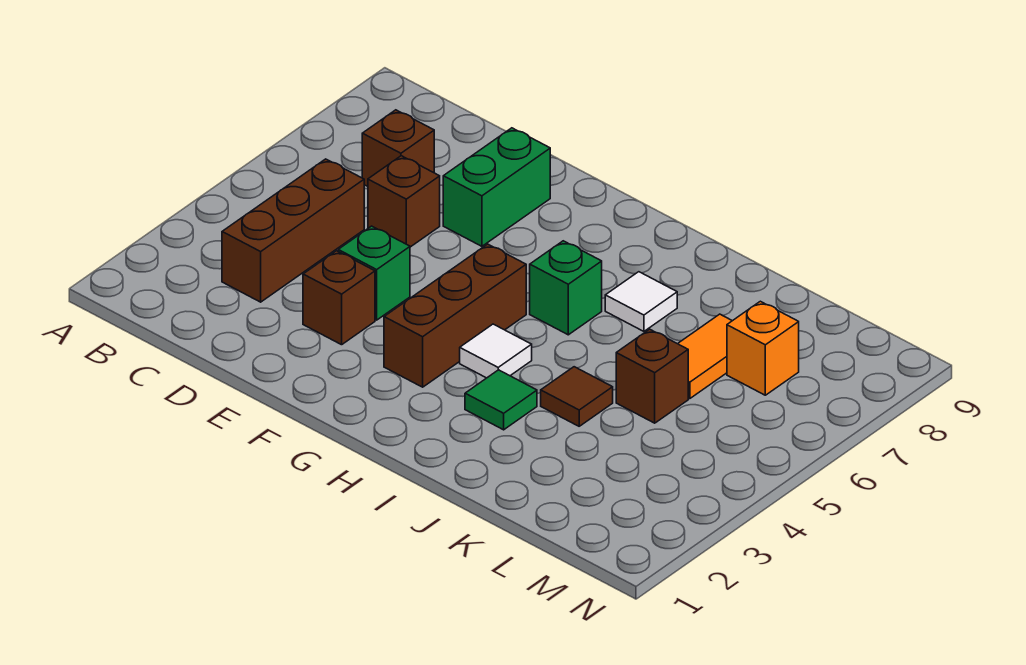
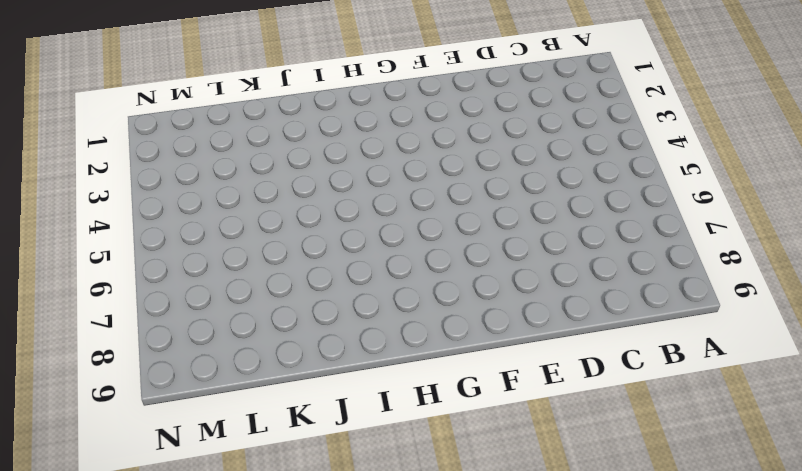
none -> brown 1x3 brick [222,159,364,302]
none -> brown 1x1 brick [362,110,434,186]
none -> brown 1x1 brick [368,156,440,247]

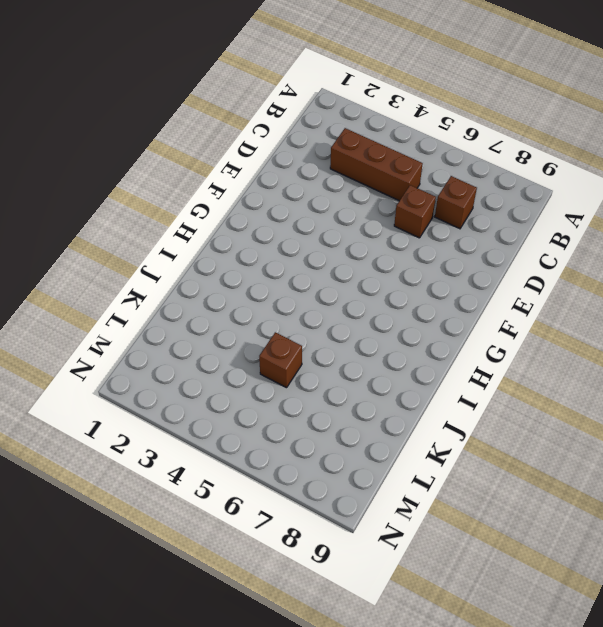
none -> brown 1x1 brick [303,251,375,345]
none -> green 1x1 brick [338,226,410,320]
none -> green 1x2 brick [443,128,550,246]

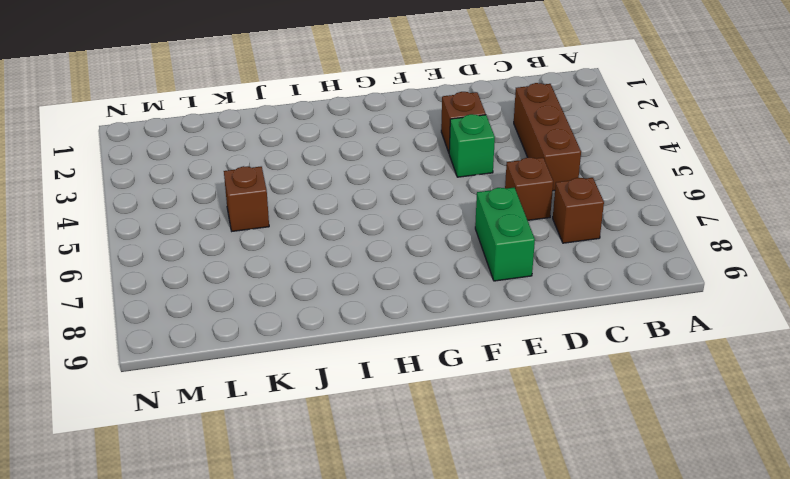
none -> brown 1x3 brick [384,244,526,387]
none -> white 1x1 tile [460,324,532,378]
none -> green 1x1 brick [530,241,602,335]

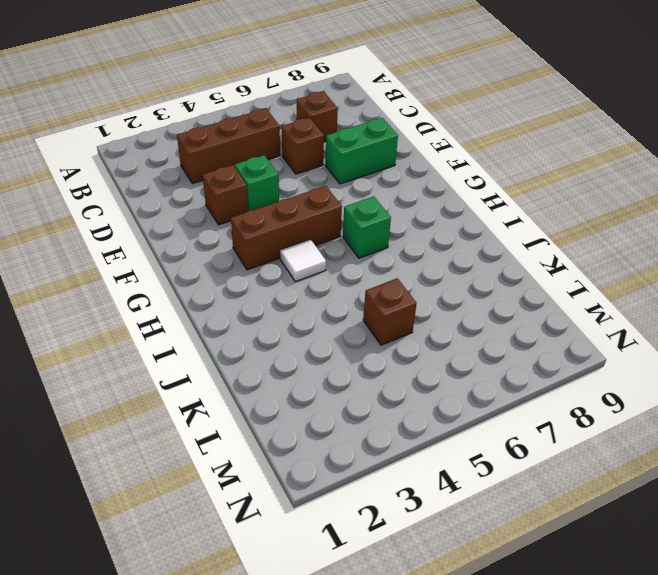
none -> green 1x1 tile [465,370,537,430]
none -> white 1x1 tile [605,272,677,331]
none -> brown 1x1 tile [541,367,613,426]

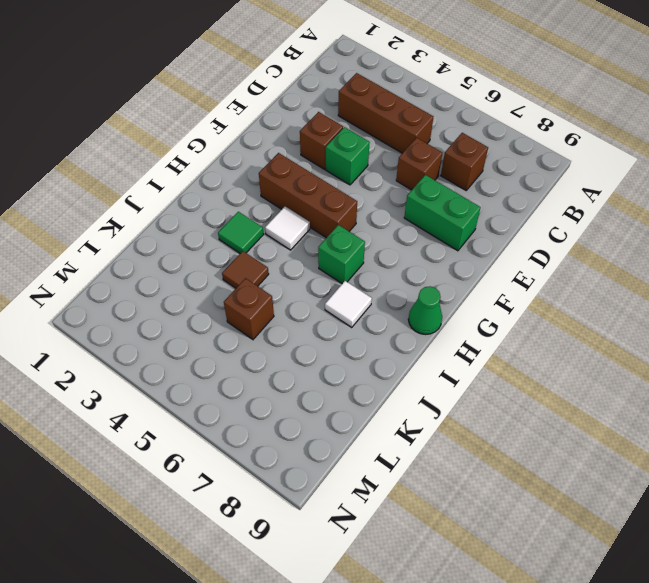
green 1x1 cone [408,286,442,335] -> none
none -> orange 1x2 tile [678,314,732,399]
none -> orange 1x1 brick [727,301,799,395]

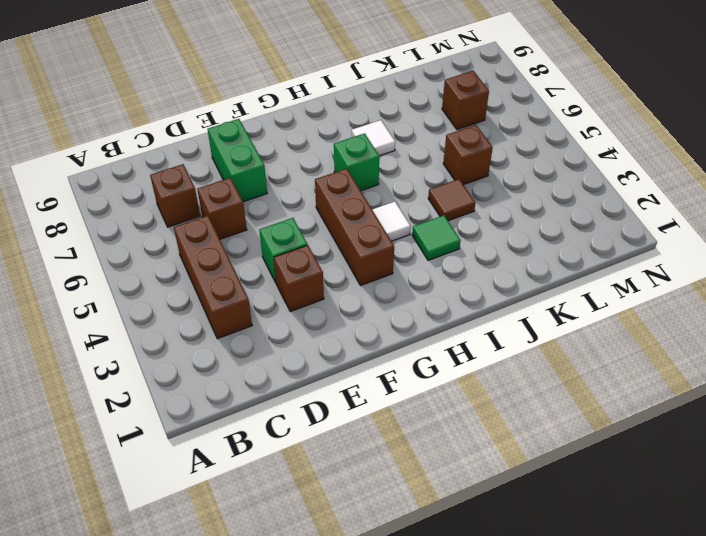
brown 1x1 brick [442,71,489,129] -> orange 1x1 brick [727,301,799,395]
none -> orange 1x2 tile [678,314,732,399]

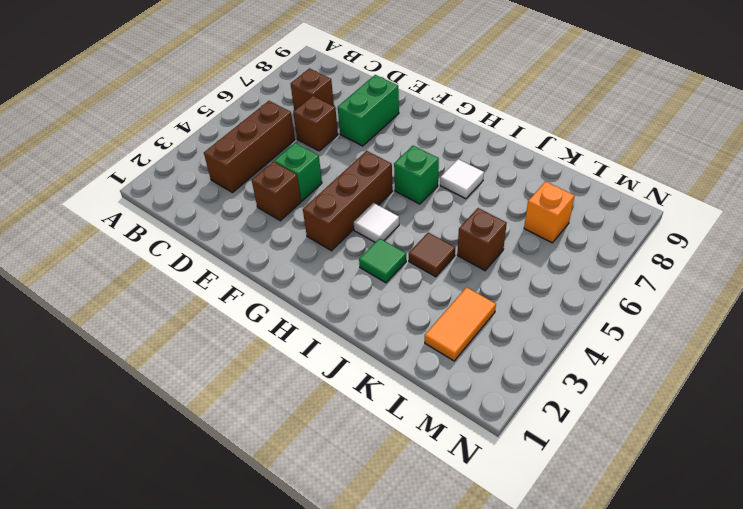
orange 1x2 tile [425,287,496,361] -> orange 1x2 tile moved to [678,314,732,399]

